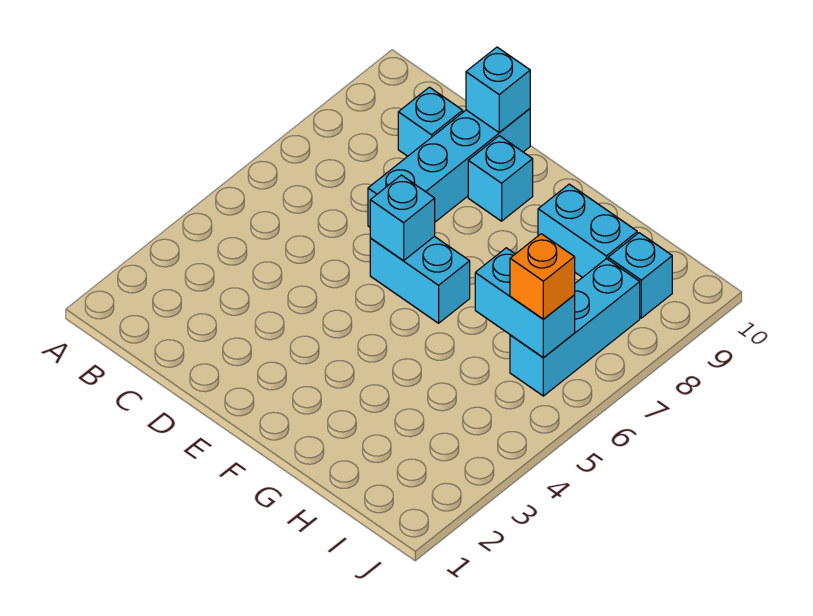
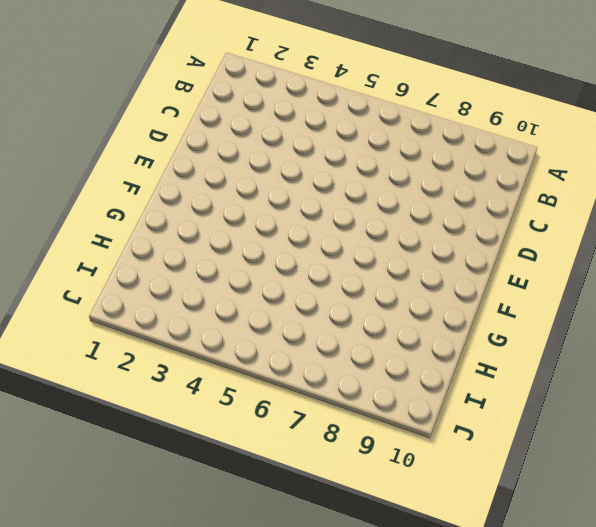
none -> cyan 1x1 brick [398,87,463,156]
none -> cyan 1x4 brick [368,109,530,227]

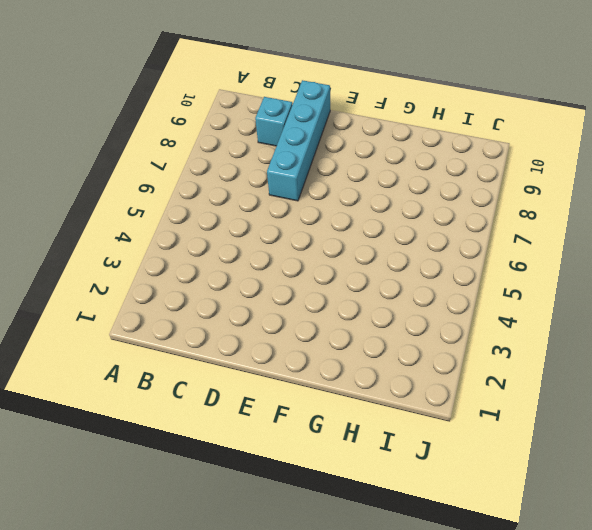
none -> cyan 1x2 brick [370,236,470,323]
none -> cyan 1x1 brick [468,136,533,221]

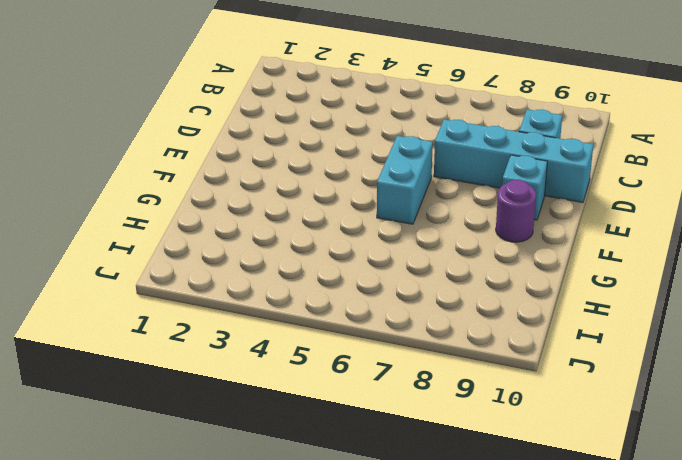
purple 1x1 round brick [496,180,536,242] -> none
none -> cyan 1x2 brick [538,184,637,278]
none -> cyan 1x3 brick [510,258,640,396]

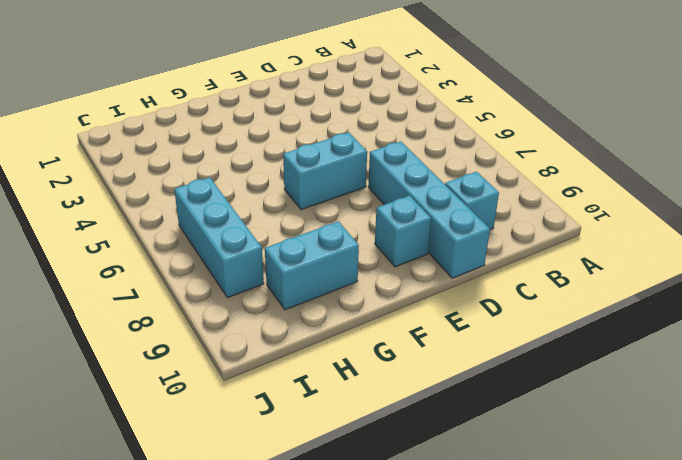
none -> cyan 1x1 brick [608,233,672,318]
none -> cyan 1x1 brick [466,47,530,133]

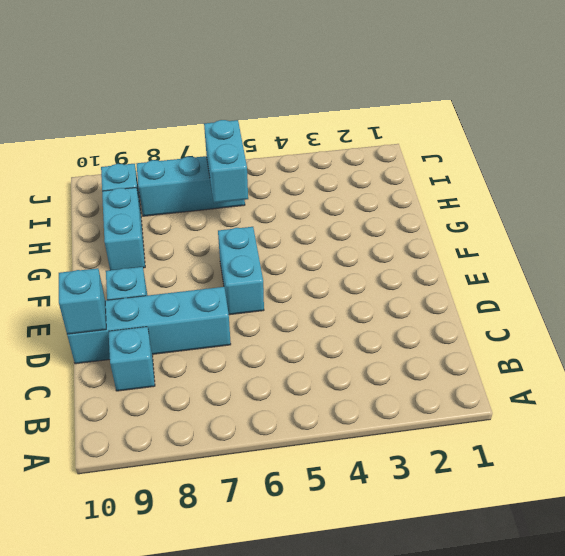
none -> cyan 1x1 brick [370,175,435,261]
none -> orange 1x1 brick [510,234,575,319]

